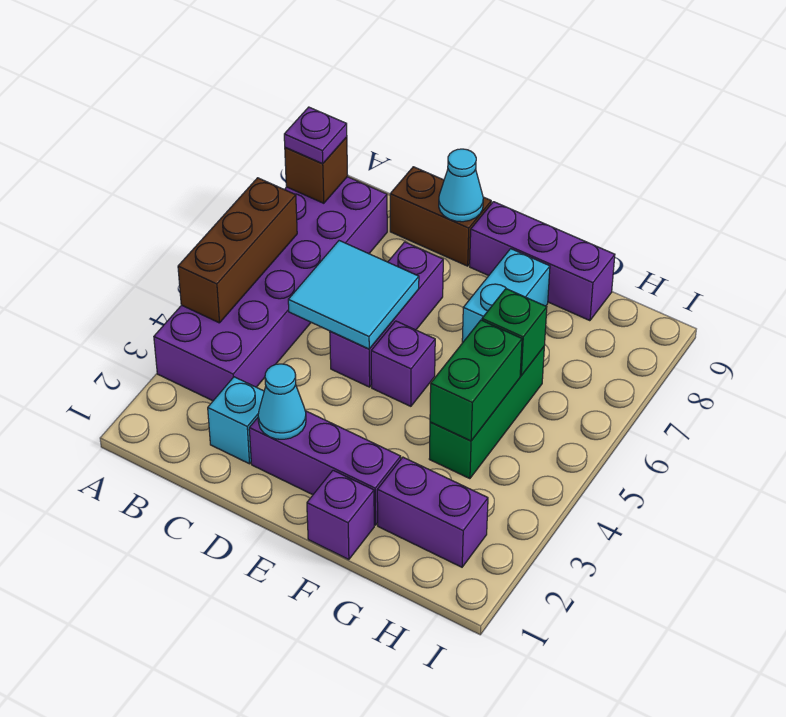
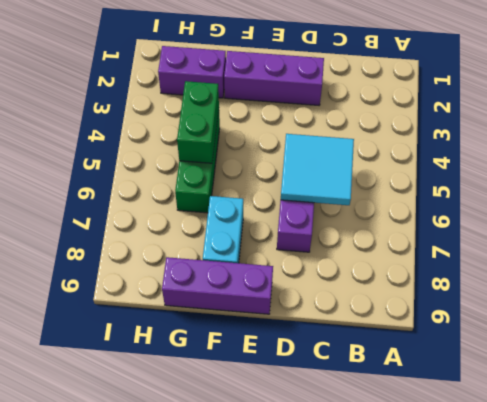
none -> purple 2x6 brick [154,177,387,401]
none -> cyan 1x1 brick [208,377,264,464]
none -> brown 1x2 brick [390,167,491,266]

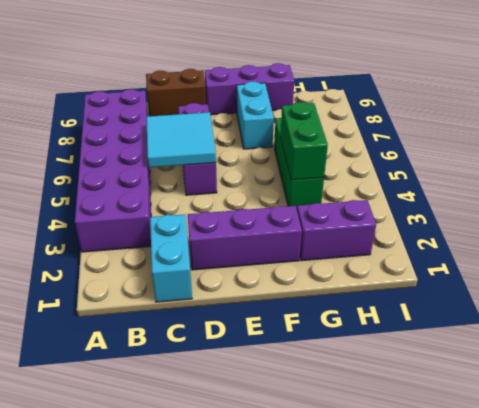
cyan 1x2 brick [150,214,192,302] -> cyan 1x1 brick [208,377,264,464]
none -> purple 1x1 brick [371,321,435,406]
none -> purple 1x1 brick [307,470,374,560]
none -> brown 1x3 brick [178,178,297,323]

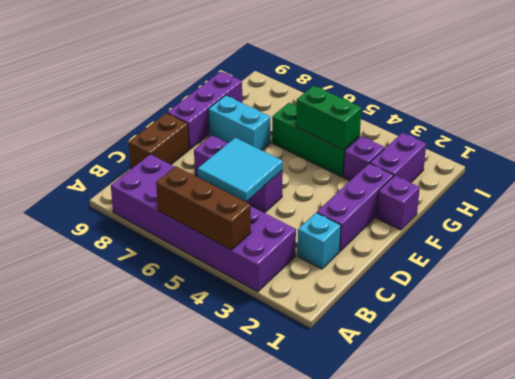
purple 1x1 brick [343,136,385,181] -> purple 1x1 brick moved to [371,321,435,406]
none -> brown 1x1 brick [285,137,348,203]
none -> cyan 1x1 cone [258,364,306,439]
none -> cyan 1x1 cone [439,149,483,222]

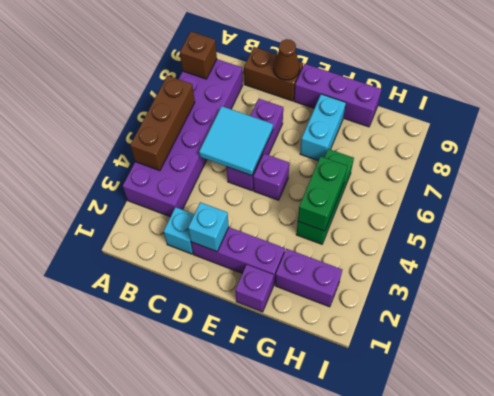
cyan 1x1 brick [188,202,229,251] -> cyan 1x1 cone [258,364,306,439]
brown 1x1 cone [273,39,300,80] -> cyan 1x1 cone [439,149,483,222]
none -> green 1x1 brick [482,289,547,375]
none -> purple 1x1 plate [284,107,347,164]

